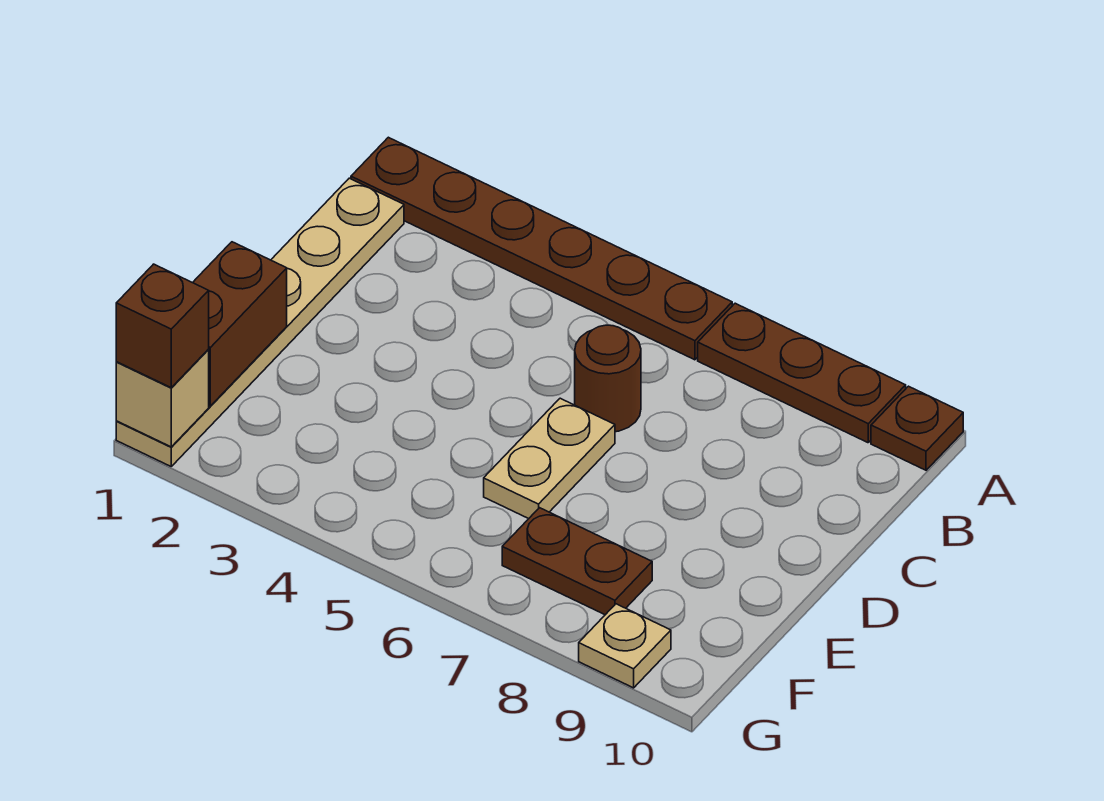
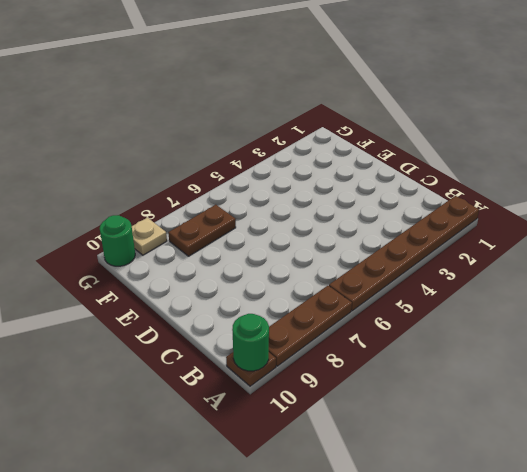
green 1x1 round brick [232,314,269,371] -> none
green 1x1 round brick [100,215,135,266] -> none
none -> tan 1x6 plate [116,178,404,466]
none -> brown 1x1 round brick [575,325,641,432]

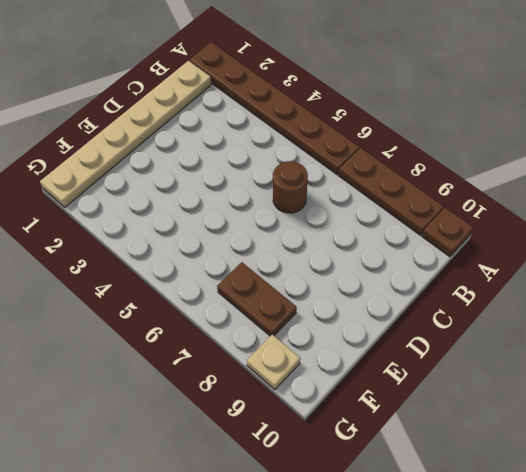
none -> tan 1x2 plate [484,398,615,519]
none -> brown 1x2 brick [193,242,287,406]

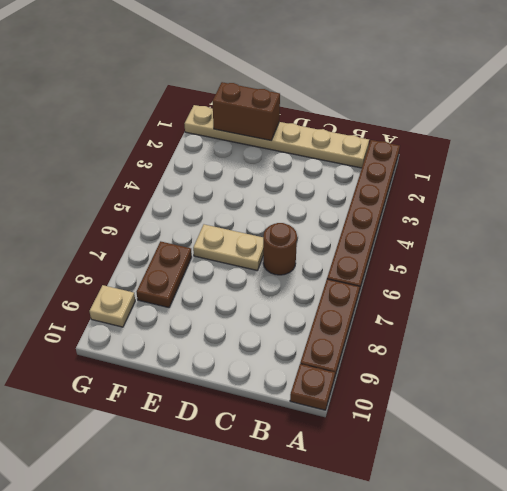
none -> tan 1x1 brick [116,350,209,447]
none -> brown 1x1 brick [116,264,209,387]

